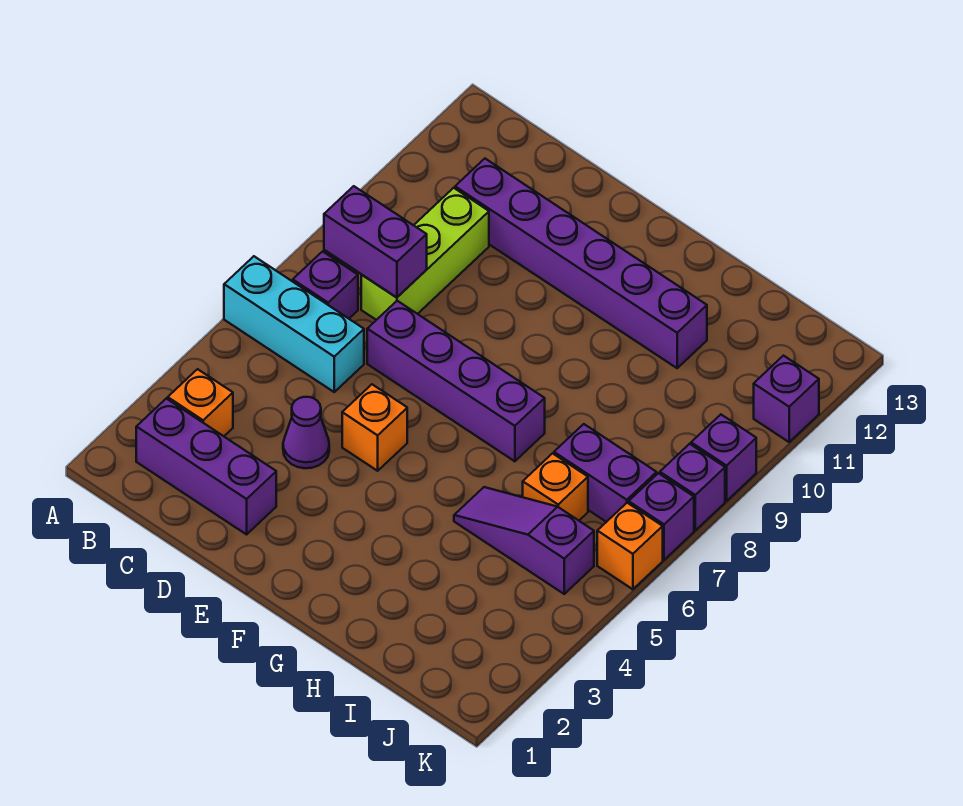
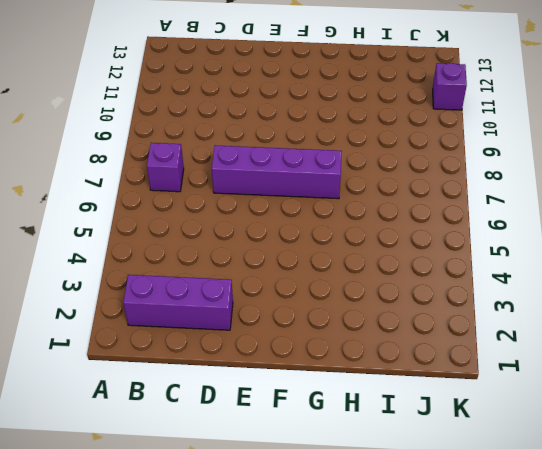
none -> cyan 1x3 brick [224,256,364,392]
none -> orange 1x1 brick [168,369,233,436]
none -> lime 1x3 brick [361,188,489,320]

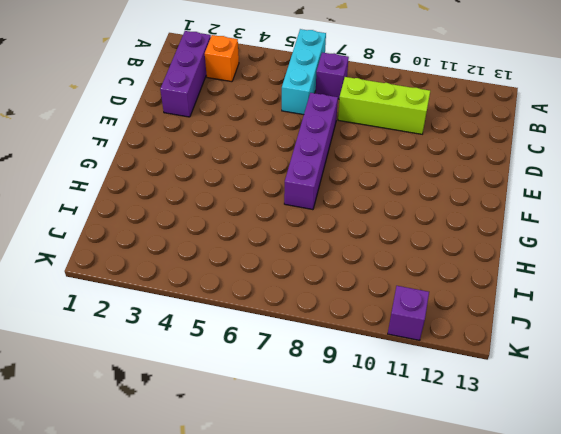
none -> purple 1x6 brick [455,159,707,368]
none -> purple 1x1 cone [283,397,329,468]
none -> orange 1x1 brick [342,384,407,471]

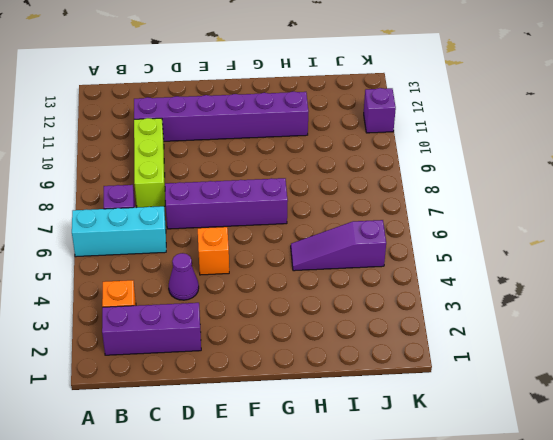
none -> orange 1x1 brick [523,453,588,520]
none -> purple 1x2 brick [554,424,657,522]
none -> orange 1x1 brick [597,503,663,589]

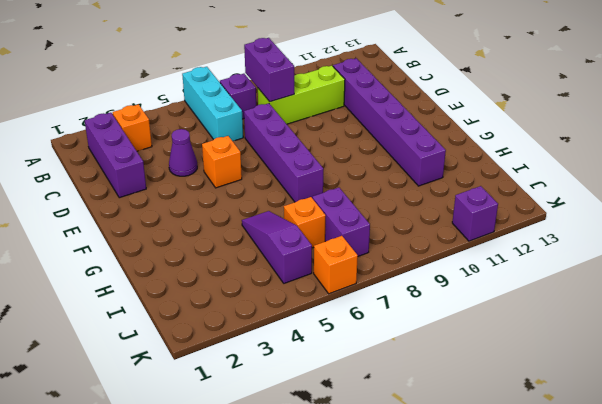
none -> purple 1x1 brick [629,473,694,560]
none -> purple 1x1 brick [660,444,725,530]
none -> purple 1x1 brick [691,415,756,501]

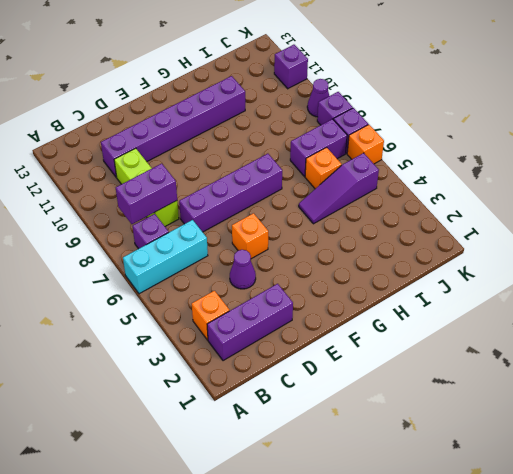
purple 1x1 cone [307,79,329,117] -> purple 1x1 brick [691,415,756,501]

